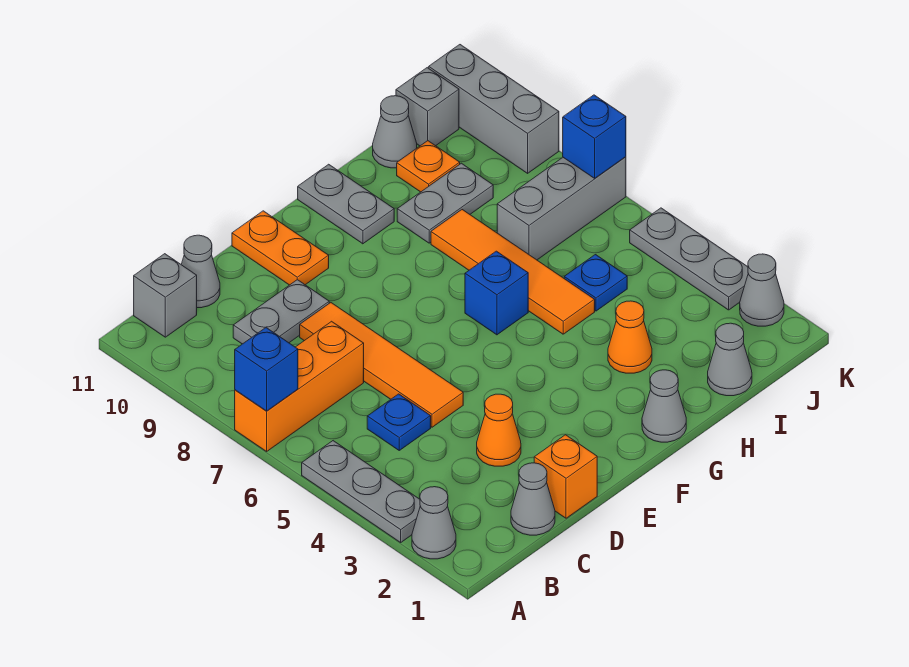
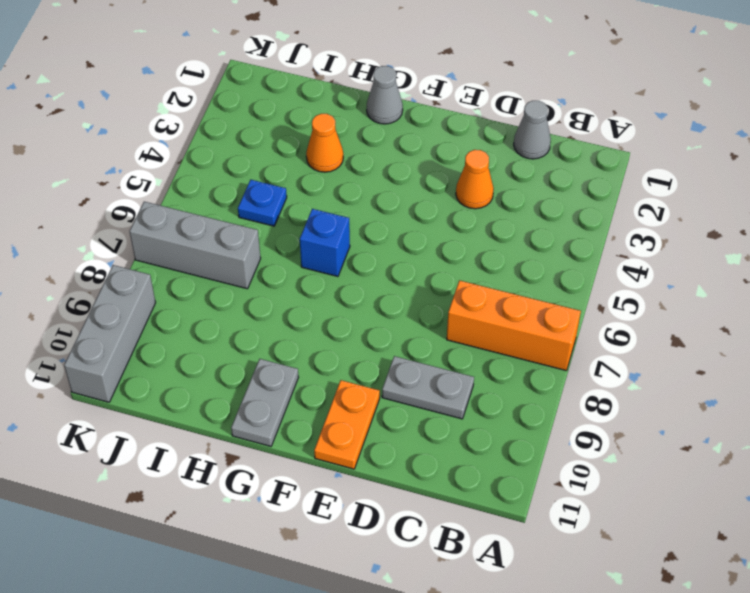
none -> grey 1x1 cone [412,487,456,559]
none -> grey 1x3 plate [302,441,420,542]
none -> grey 1x1 brick [134,254,197,337]

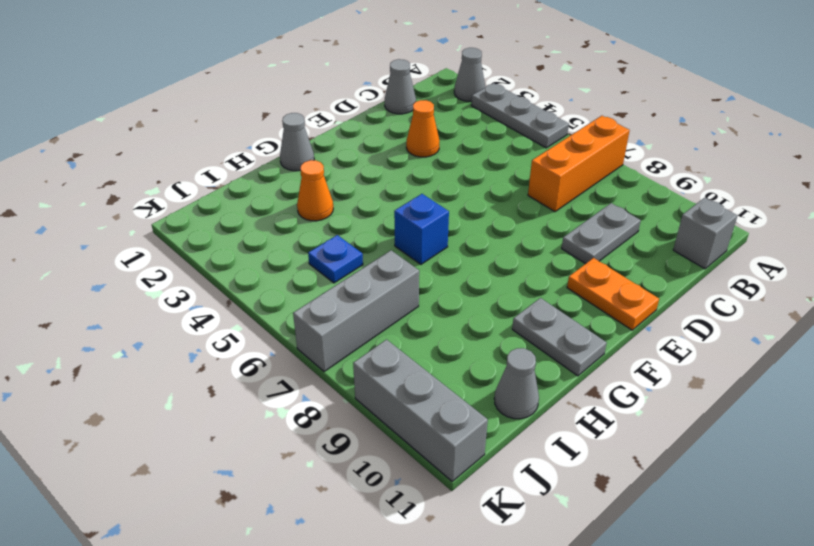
none -> blue 1x1 plate [367,394,431,450]
none -> grey 1x1 cone [181,235,220,308]
none -> orange 1x1 brick [534,435,597,518]

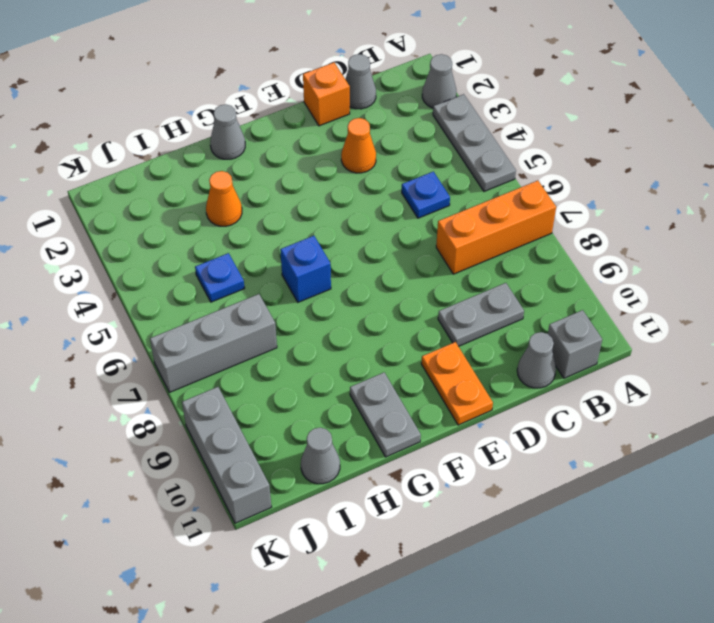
none -> orange 1x4 tile [300,303,463,427]
none -> orange 1x4 tile [431,210,595,334]
none -> grey 1x2 plate [397,163,493,243]

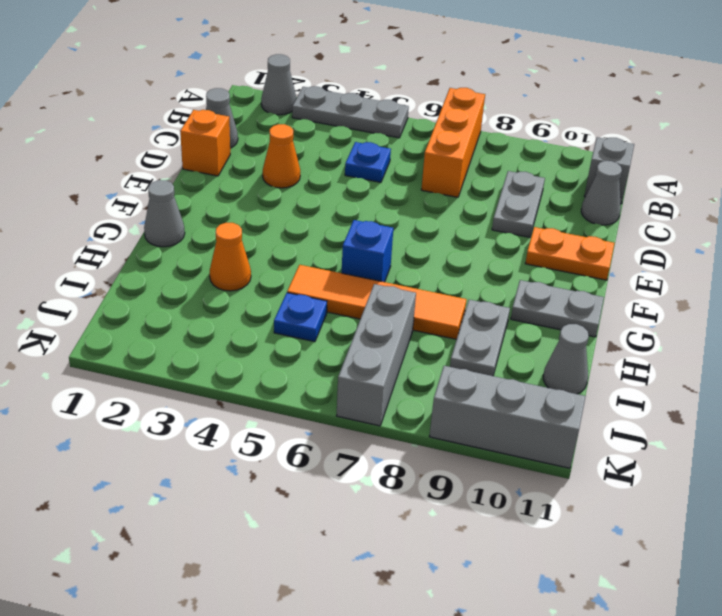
none -> orange 1x4 tile [300,303,463,427]
none -> grey 1x1 cone [708,323,752,396]
none -> orange 1x1 plate [397,141,460,192]

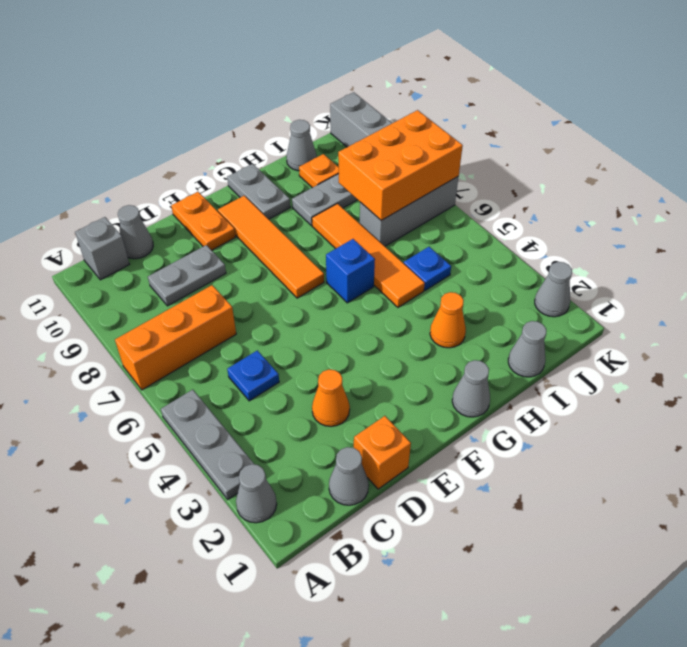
orange 1x4 tile [218,196,324,298] -> orange 1x4 tile moved to [300,303,463,427]
orange 2x3 brick [338,110,463,220] -> blue 1x1 brick [563,95,626,178]
none -> grey 1x1 brick [396,68,459,146]
none -> grey 1x3 plate [630,208,748,310]
none -> blue 1x1 brick [235,328,298,411]

